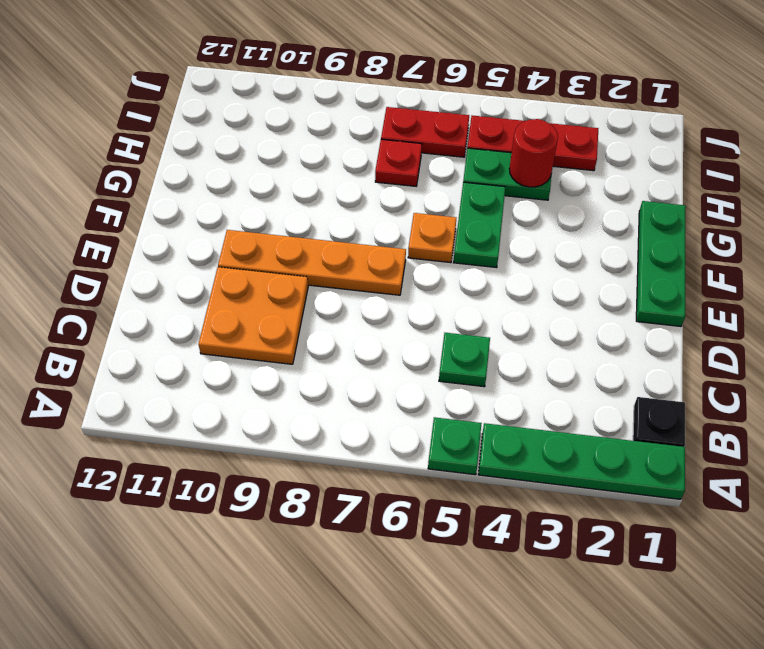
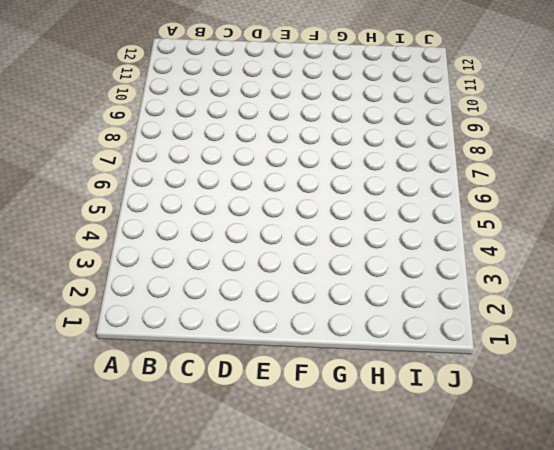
none -> green 1x4 plate [478,423,685,499]
none -> green 1x1 plate [428,417,482,475]
none -> black 1x1 plate [633,397,685,447]

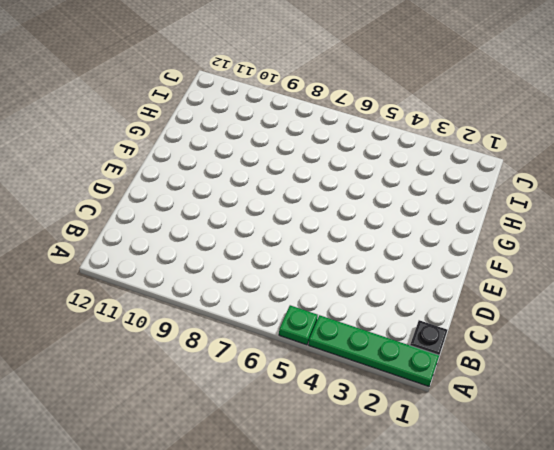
none -> green 1x1 plate [439,333,490,387]
none -> orange 2x2 plate [199,267,308,364]
none -> green 1x3 plate [636,201,686,326]

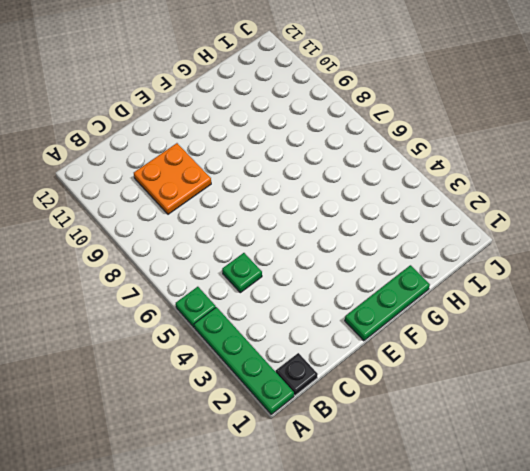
none -> orange 1x4 plate [218,230,406,295]
none -> green 1x2 plate [454,182,505,268]
none -> orange 1x1 plate [408,213,456,263]

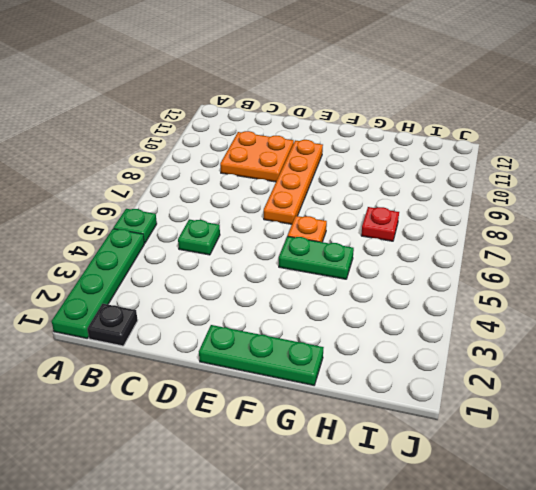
none -> green 1x2 plate [463,148,551,200]
none -> red 1x3 plate [467,116,598,171]
none -> red 1x2 plate [381,107,469,157]

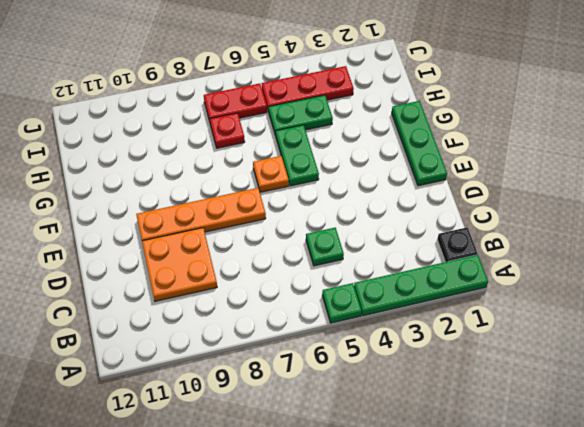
none -> red 1x1 round brick [509,119,558,187]

